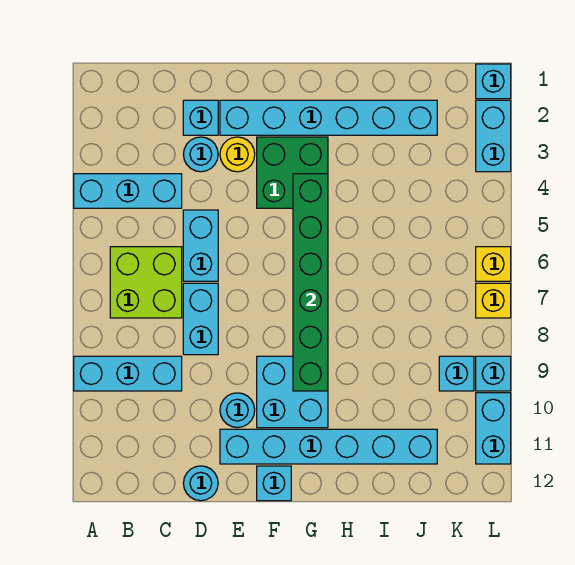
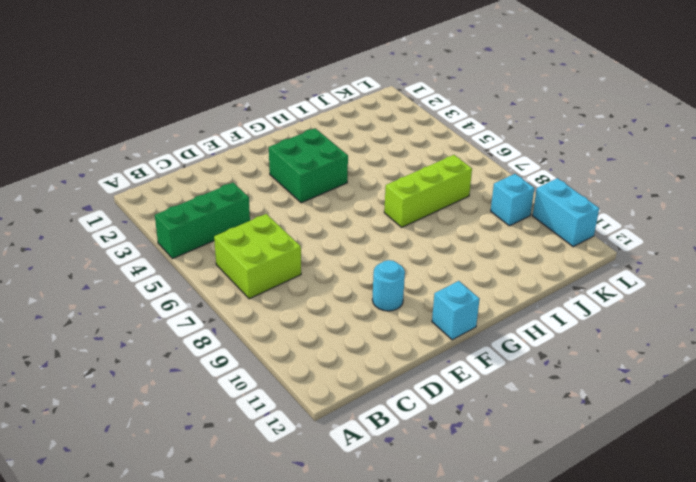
green 1x3 brick [155,182,250,259] -> cyan 1x3 brick [74,174,182,208]
lime 1x3 brick [384,155,472,227] -> none
none -> cyan 1x3 brick [74,356,182,391]
none -> cyan 1x1 brick [183,100,218,135]
none -> cyan 1x1 round brick [183,137,218,172]

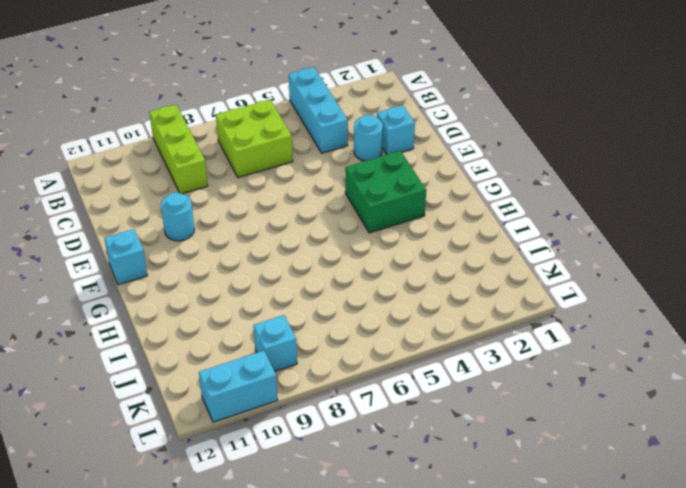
lime 1x3 brick [149,105,208,194] -> cyan 1x3 brick [74,356,182,391]
none -> cyan 1x2 brick [183,210,218,281]
none -> cyan 1x2 brick [183,283,218,355]
none -> cyan 1x1 round brick [183,466,218,501]

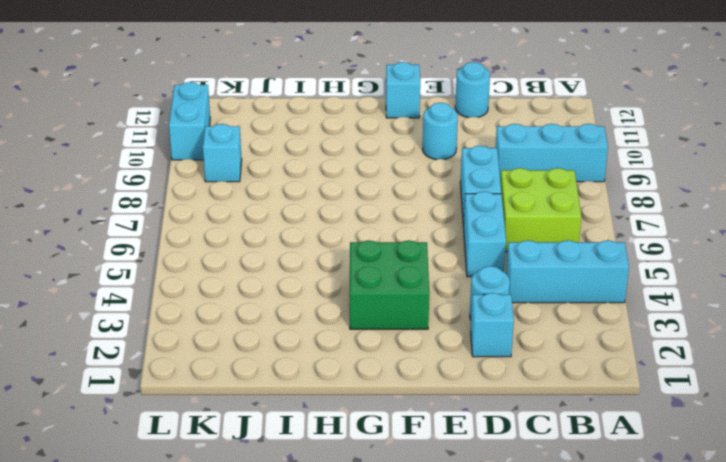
none -> cyan 1x6 brick [220,100,437,135]
none -> yellow 1x1 round brick [220,137,255,172]
none -> cyan 1x6 brick [220,429,437,464]

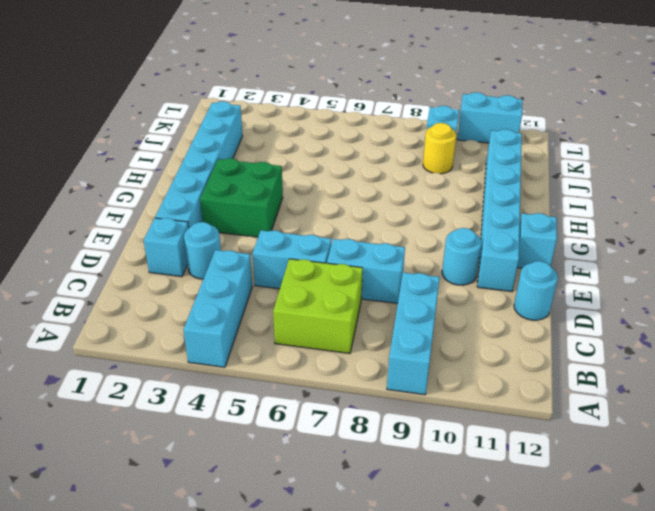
yellow 1x1 round brick [423,123,456,174] -> yellow 1x1 round brick moved to [220,137,255,172]
none -> cyan 2x2 brick [257,356,328,428]
none -> cyan 1x1 brick [476,64,511,99]
none -> cyan 1x2 brick [476,100,511,172]

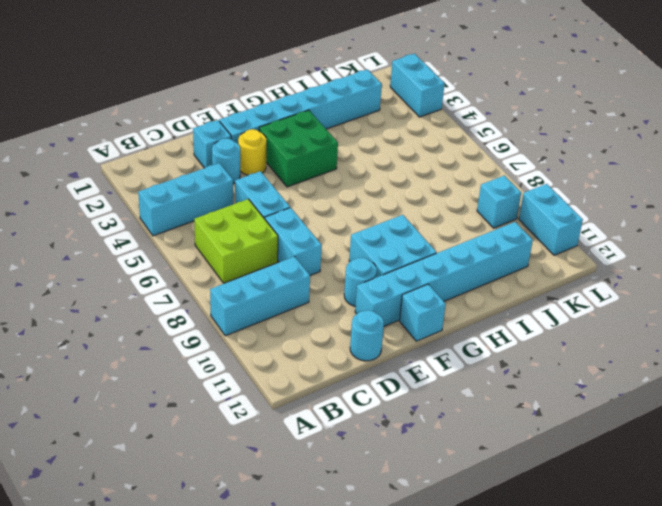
none -> cyan 1x1 brick [476,64,511,99]
none -> yellow 1x1 brick [476,247,511,281]
none -> yellow 1x1 brick [476,283,511,318]

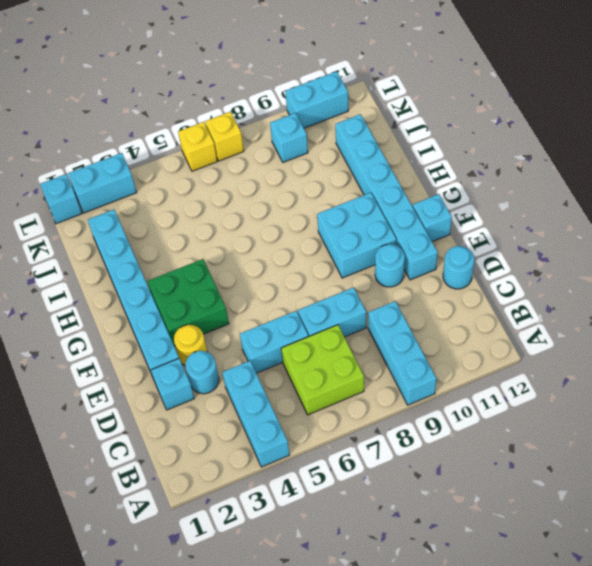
none -> cyan 1x1 brick [476,356,511,391]
none -> green 1x6 brick [293,174,328,391]

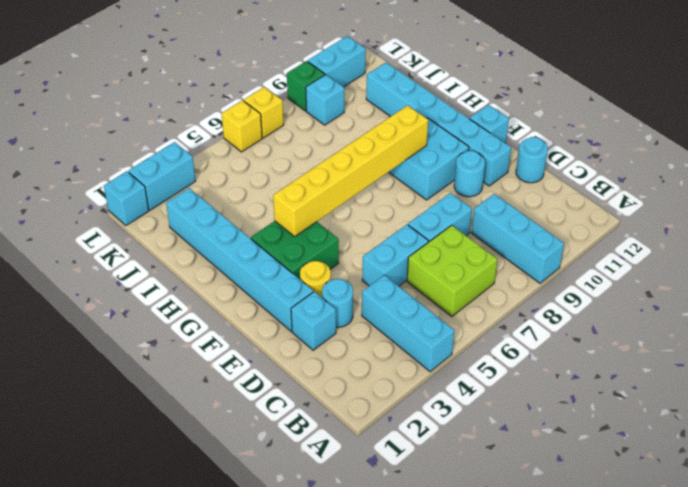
yellow 1x6 brick [273,105,428,237] -> green 1x6 brick [293,174,328,391]
green 1x1 brick [287,61,325,111] -> cyan 1x1 brick [476,356,511,391]

